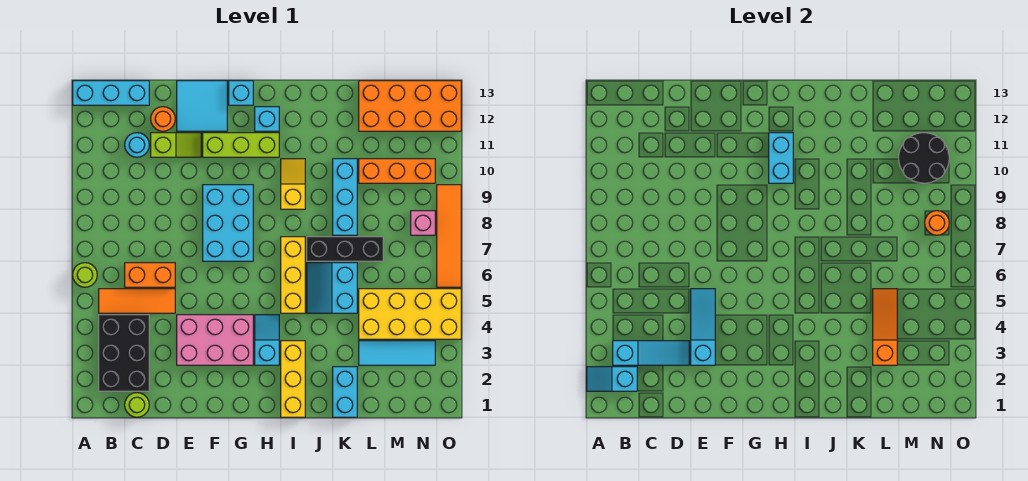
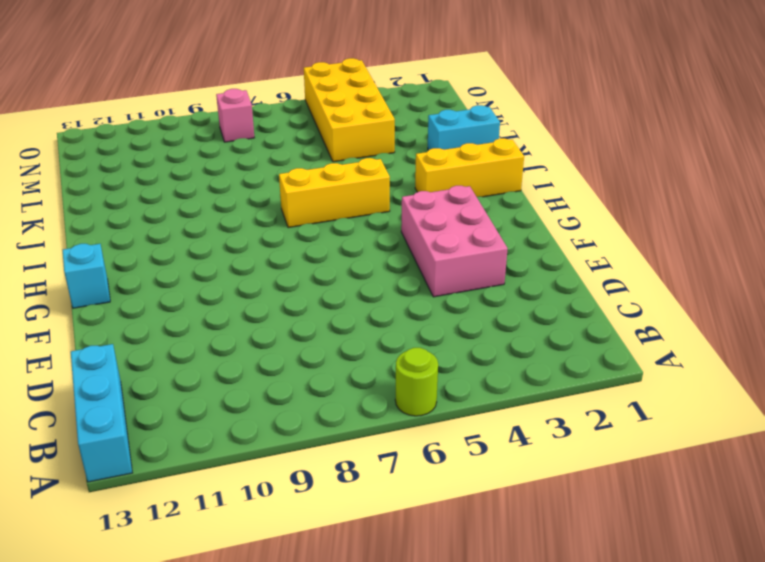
none -> black 2x3 brick [99,315,149,391]
none -> orange 1x3 tile [99,289,175,313]
none -> lime 1x1 round brick [125,393,149,417]
none -> orange 1x2 brick [125,263,175,287]

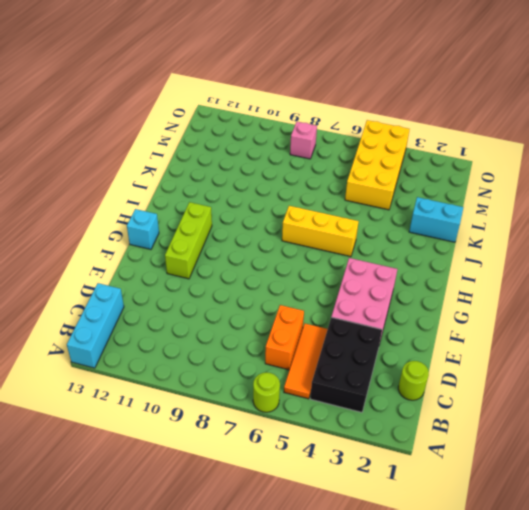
black 2x3 brick [310,317,382,412] -> black 2x3 brick turned to [99,315,149,391]
none -> cyan 1x1 round brick [125,133,149,157]
none -> lime 1x2 slope [151,133,201,157]
none -> orange 1x1 round brick [151,107,175,131]
none -> cyan 2x2 tile [177,81,227,131]

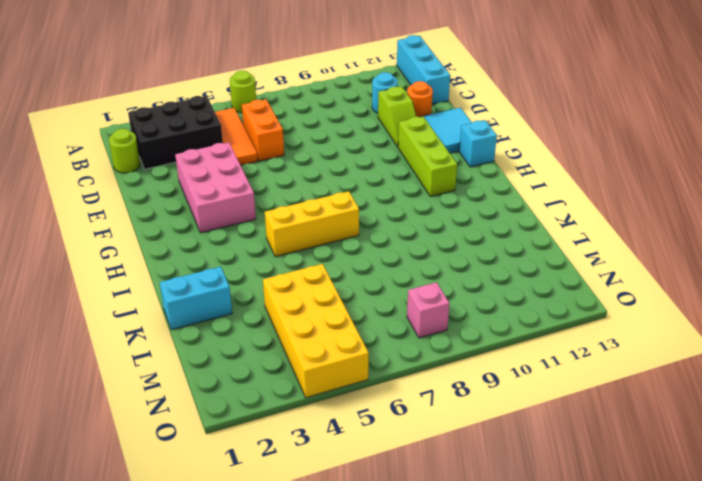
none -> cyan 2x3 brick [203,185,253,261]
none -> cyan 1x2 slope [255,315,279,365]
none -> cyan 1x1 brick [255,107,279,131]
none -> yellow 1x3 brick [281,341,305,417]

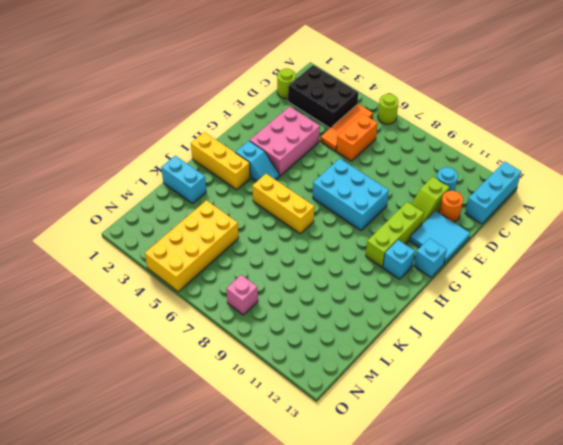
none -> yellow 1x2 slope [281,159,305,209]
none -> cyan 2x2 slope [307,263,357,313]
none -> black 1x3 brick [307,237,383,261]
none -> cyan 1x3 brick [333,159,357,235]

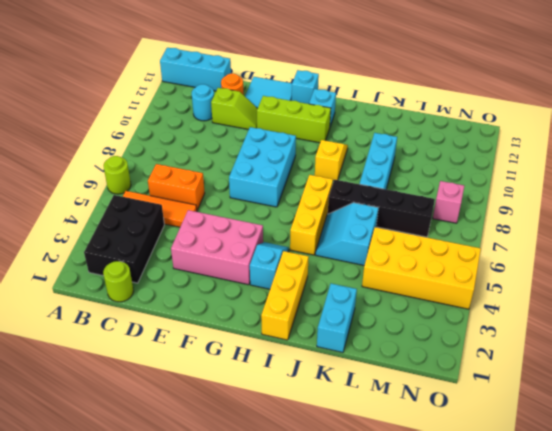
black 1x4 brick [328,180,435,237] -> black 1x3 brick [307,237,383,261]
none -> cyan 1x3 tile [359,341,435,365]
none -> orange 1x3 brick [359,159,435,183]
none -> orange 2x4 brick [359,81,461,131]
none -> orange 1x4 tile [437,185,461,287]

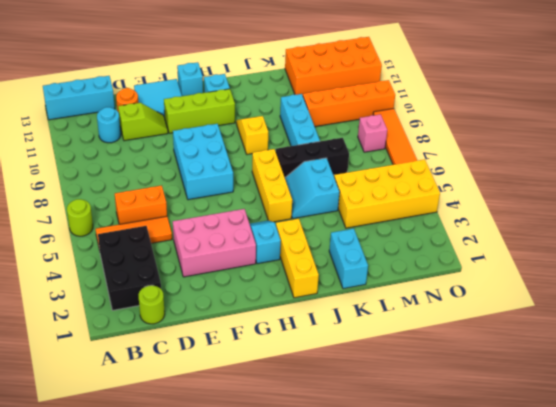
orange 1x4 brick [303,80,395,127] -> orange 1x3 brick [359,159,435,183]
none -> cyan 1x3 tile [359,341,435,365]
none -> cyan 1x2 slope [587,367,637,391]
none -> cyan 1x3 slope [613,341,689,365]
none -> cyan 1x3 slope [691,289,715,365]

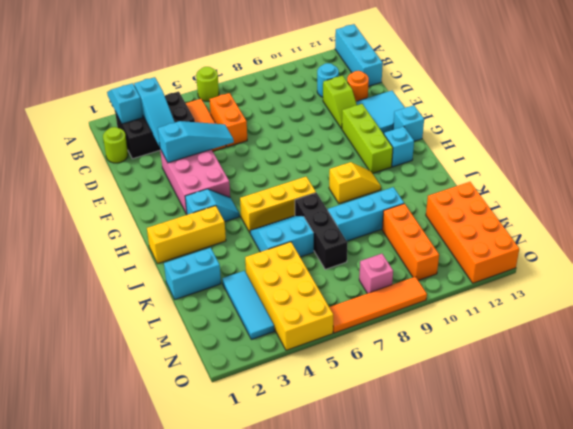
none -> cyan 2x3 brick [203,185,253,261]
none -> cyan 1x2 brick [769,133,793,183]
none -> orange 1x3 slope [873,289,897,365]
none -> black 2x2 round brick [899,133,949,183]

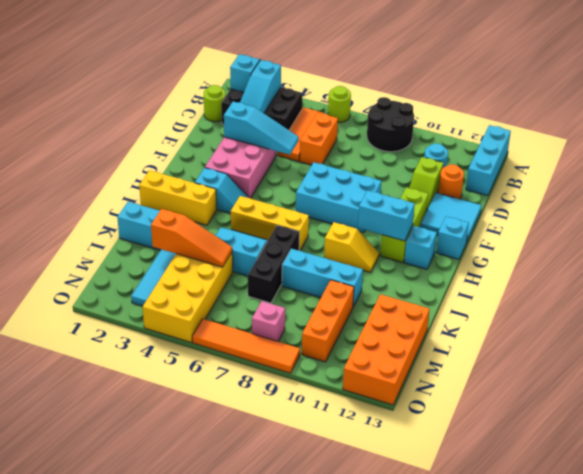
black 2x2 round brick [367,97,414,152] -> black 2x2 round brick moved to [899,133,949,183]
none -> orange 1x1 round brick [925,211,949,235]

